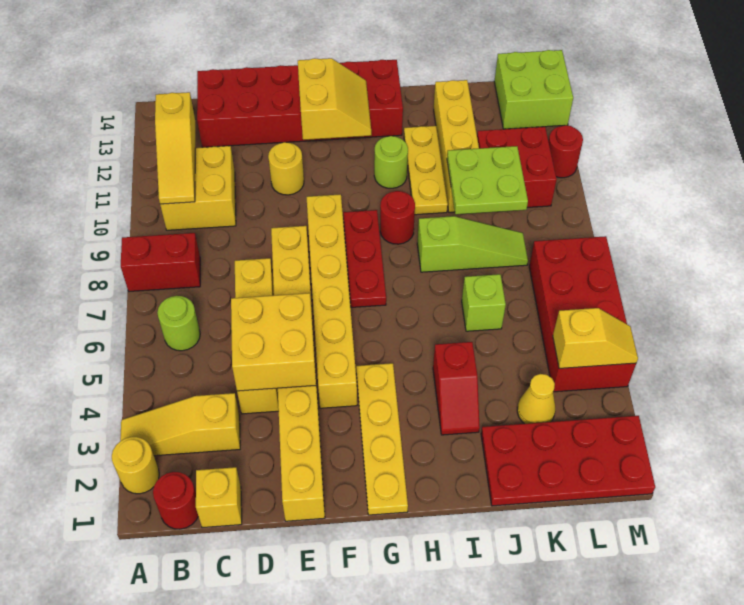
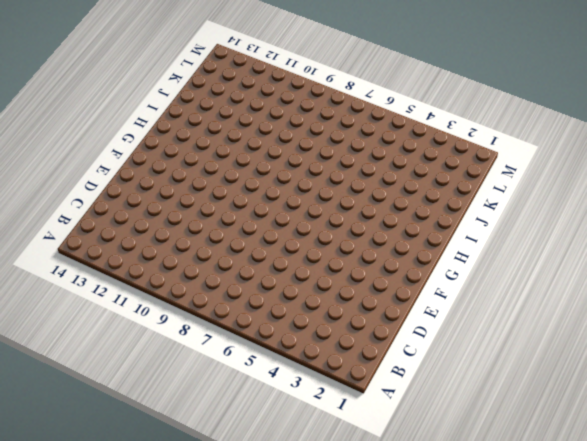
none -> yellow 1x1 round brick [112,437,159,494]
none -> yellow 1x3 slope [120,393,240,456]
none -> red 1x2 brick [121,233,200,291]
none -> red 1x1 round brick [153,472,198,529]

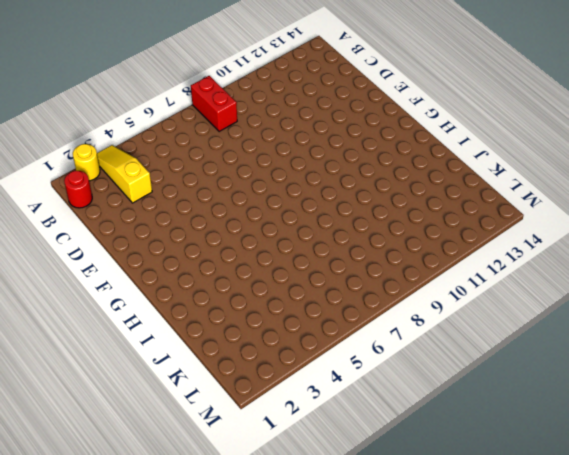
none -> lime 1x1 round brick [157,296,200,351]
none -> yellow 2x2 brick [160,146,236,230]
none -> yellow 1x1 brick [196,467,242,528]
none -> red 2x6 brick [197,60,403,147]

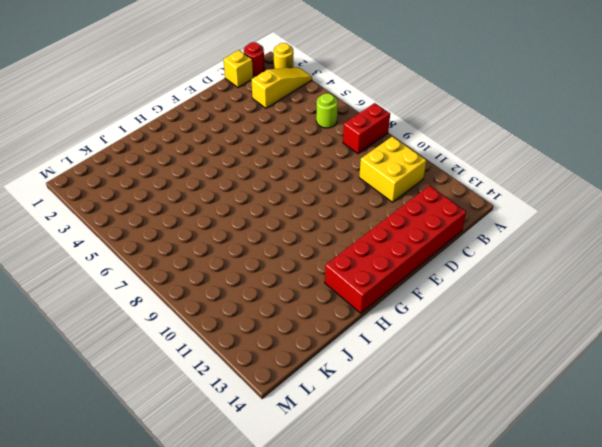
none -> yellow 1x4 brick [235,258,279,414]
none -> yellow 1x8 brick [271,226,325,521]
none -> yellow 1x1 round brick [268,142,304,195]
none -> yellow 1x6 brick [307,194,357,408]

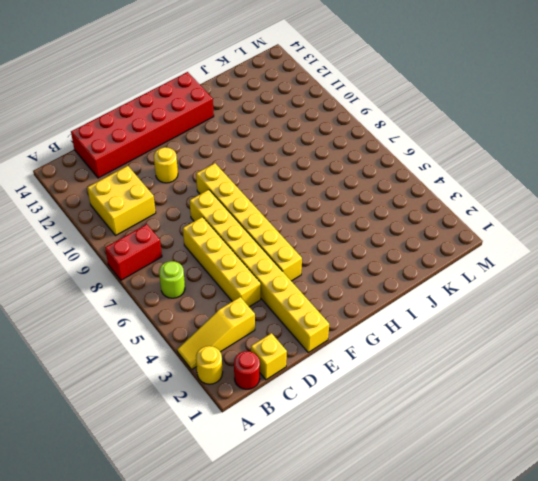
none -> yellow 1x4 plate [356,363,408,515]
none -> red 1x3 plate [343,210,386,307]
none -> red 1x1 round brick [380,191,415,244]
none -> lime 1x1 round brick [374,136,408,188]

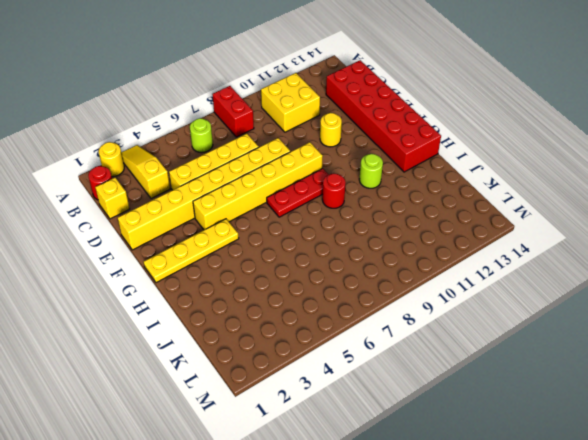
none -> red 1x2 slope [433,342,480,435]
none -> lime 1x3 slope [417,216,528,272]
none -> yellow 1x3 plate [404,126,448,215]
none -> red 2x4 plate [481,416,655,506]

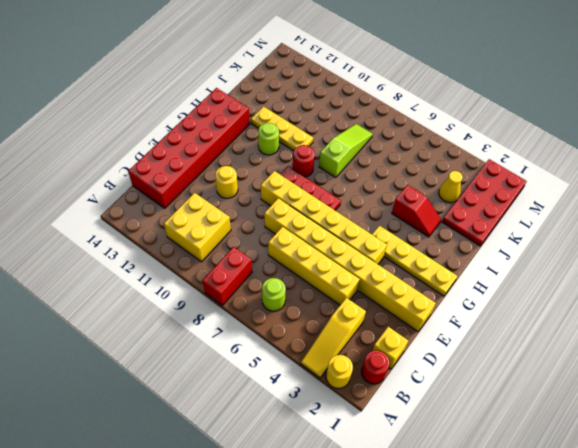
none -> lime 1x1 brick [462,274,506,331]
none -> yellow 1x4 brick [434,80,479,212]
none -> red 2x2 brick [477,127,557,207]
none -> red 2x4 brick [529,236,636,392]

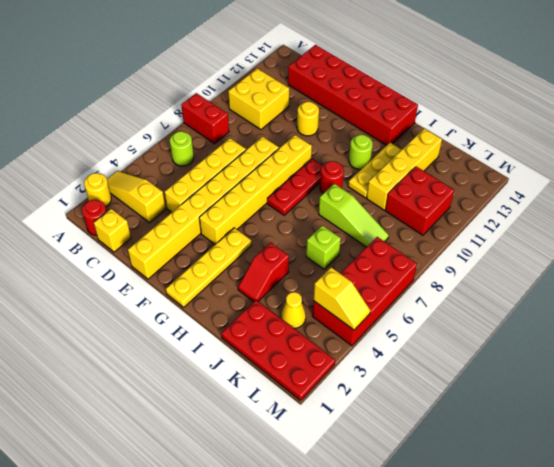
none -> lime 2x2 brick [494,50,573,129]
none -> red 1x1 round brick [549,125,583,178]
none -> yellow 1x3 slope [155,92,195,204]
none -> yellow 2x2 brick [231,293,316,391]

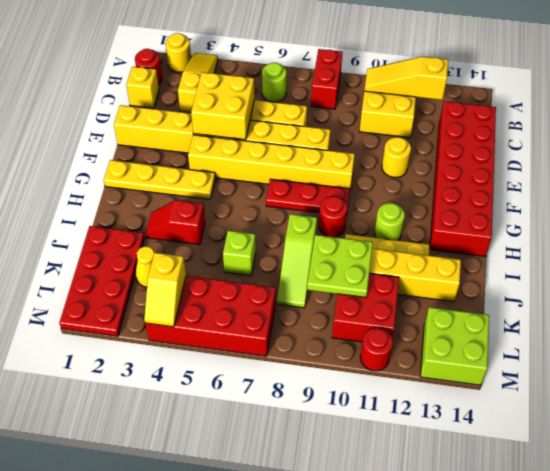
none -> yellow 2x2 slope [298,58,371,140]

